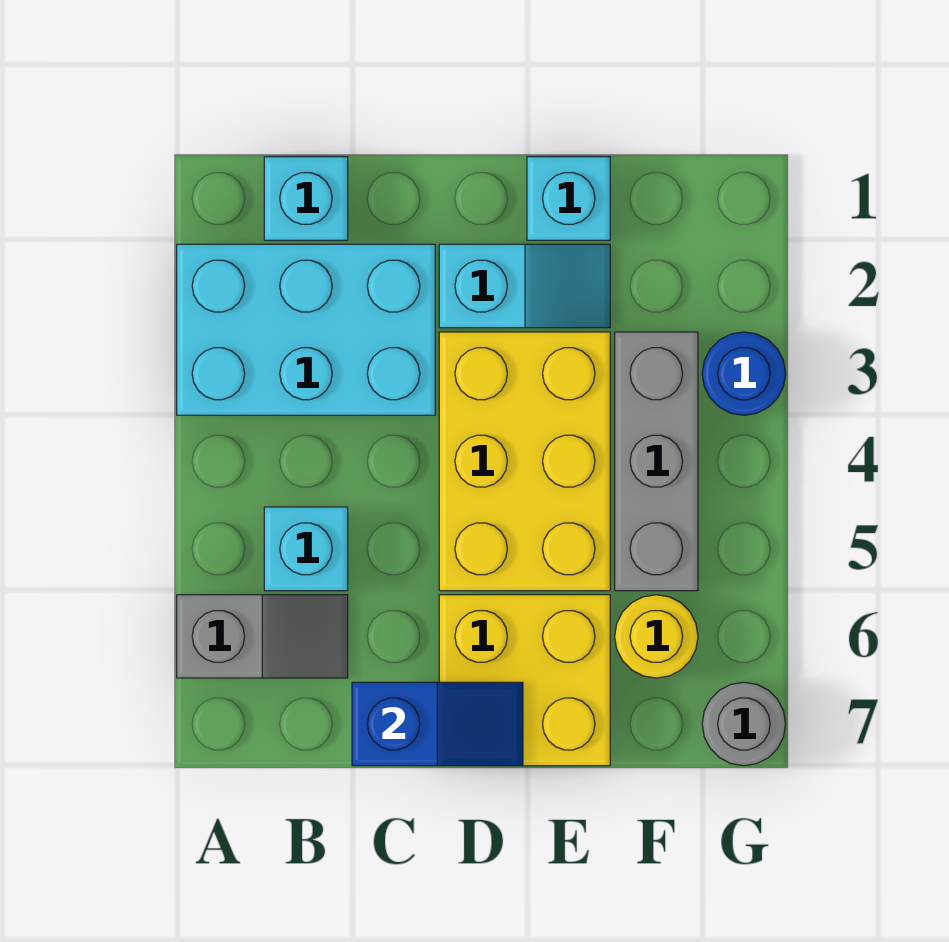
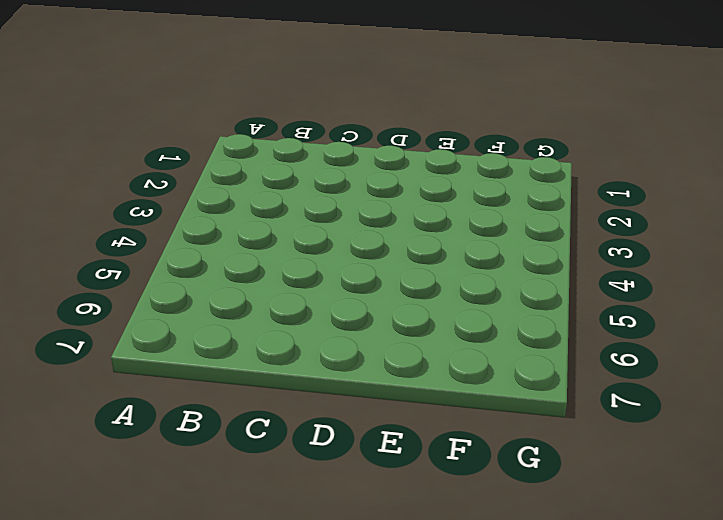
none -> cyan 2x3 brick [177,244,435,415]
none -> grey 1x2 slope [177,595,348,678]
none -> cyan 1x1 brick [264,157,348,240]

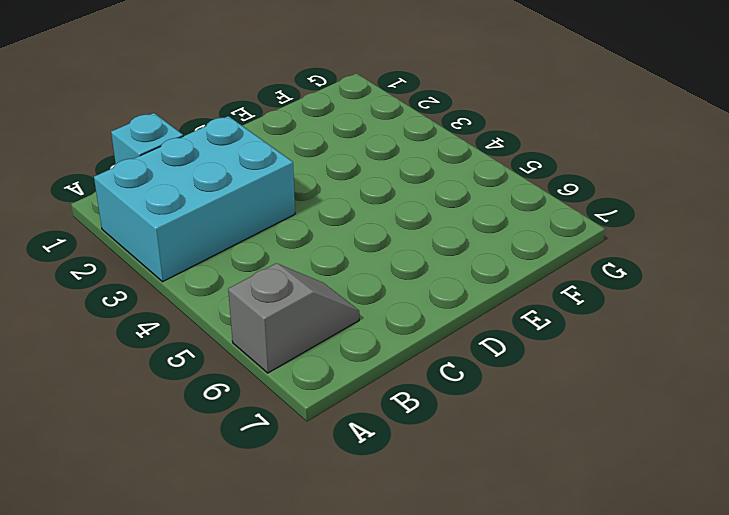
none -> cyan 1x1 brick [264,507,348,591]
none -> cyan 1x2 slope [439,244,610,328]
none -> yellow 2x3 brick [439,332,610,591]

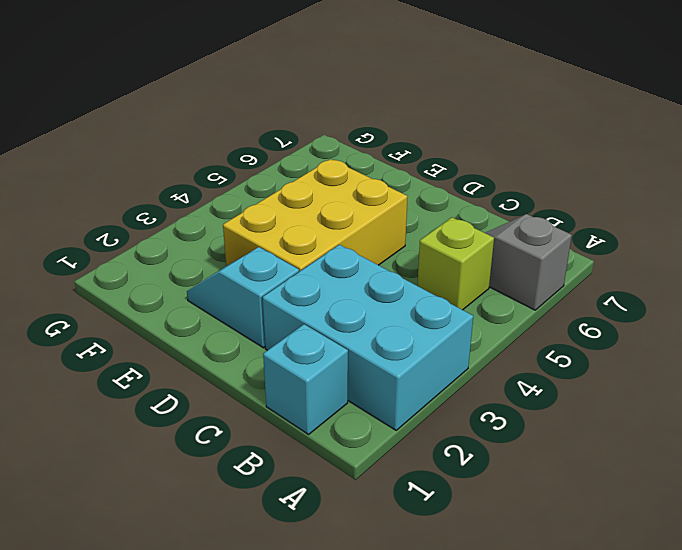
lime 1x1 brick [417,217,494,310] -> cyan 1x1 brick [264,507,348,591]
none -> yellow 2x2 brick [439,595,610,766]
none -> cyan 1x1 brick [527,157,610,240]
none -> grey 1x3 brick [615,332,698,591]

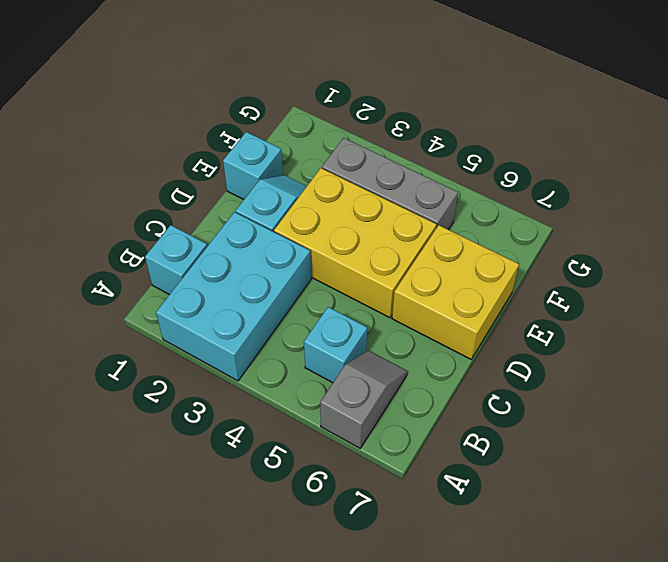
none -> yellow 1x1 round brick [615,595,698,678]
none -> blue 1x1 round brick [702,332,786,415]
none -> grey 1x1 round brick [702,682,786,766]

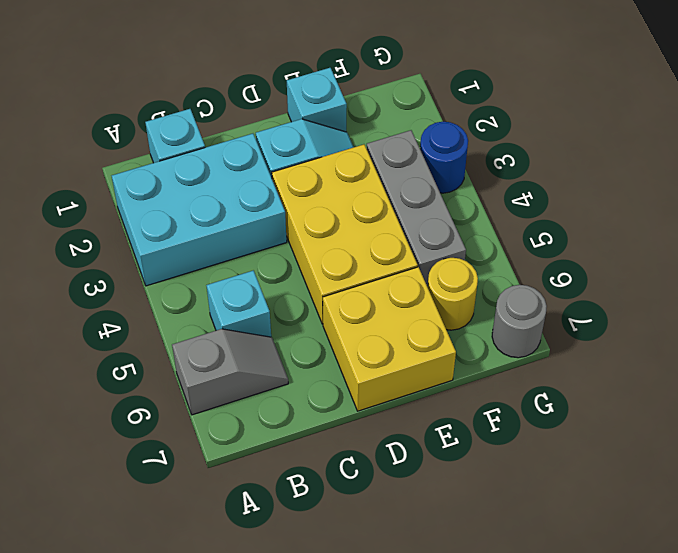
none -> blue 1x2 slope [352,682,523,766]

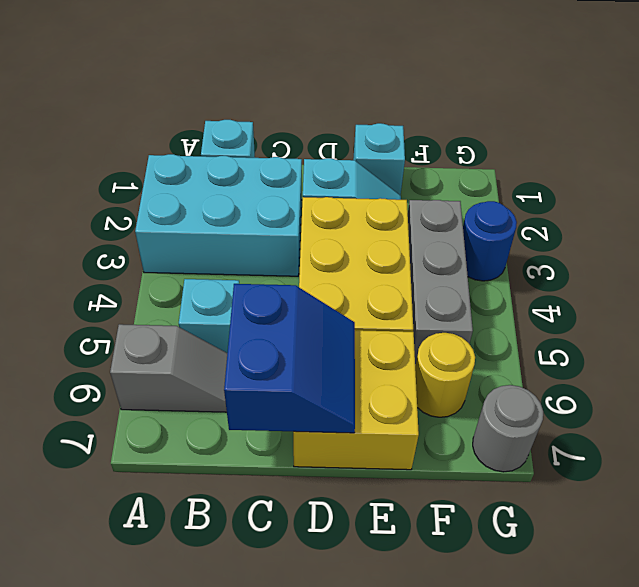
blue 2x2 slope [224,284,355,433] -> blue 1x2 slope [352,682,523,766]

